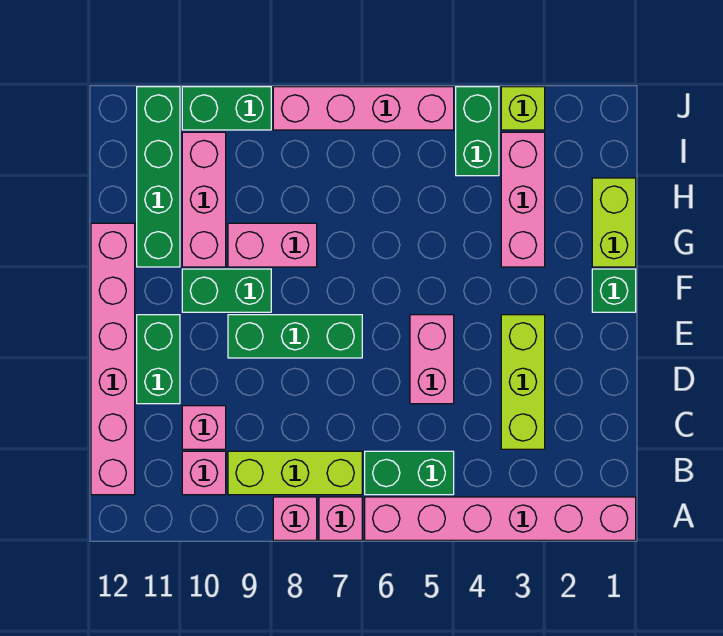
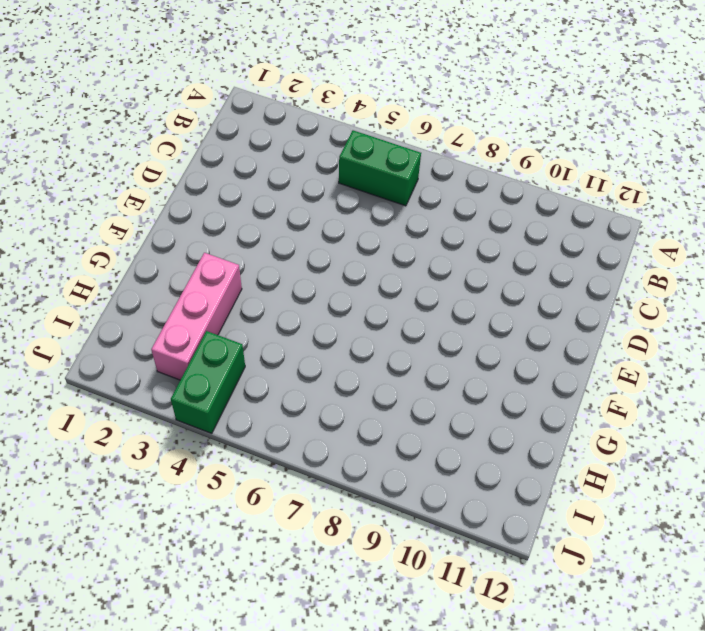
none -> pink 1x6 brick [365,497,636,540]
none -> pink 1x1 brick [319,497,362,540]
none -> pink 1x1 brick [273,497,317,540]

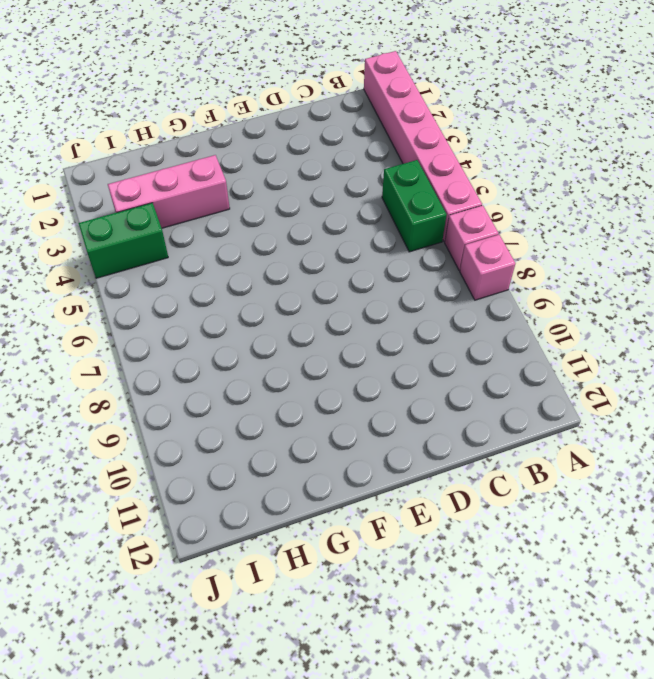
none -> lime 1x3 brick [228,451,362,495]
none -> pink 1x1 brick [182,451,226,495]
none -> pink 1x6 brick [91,223,135,495]

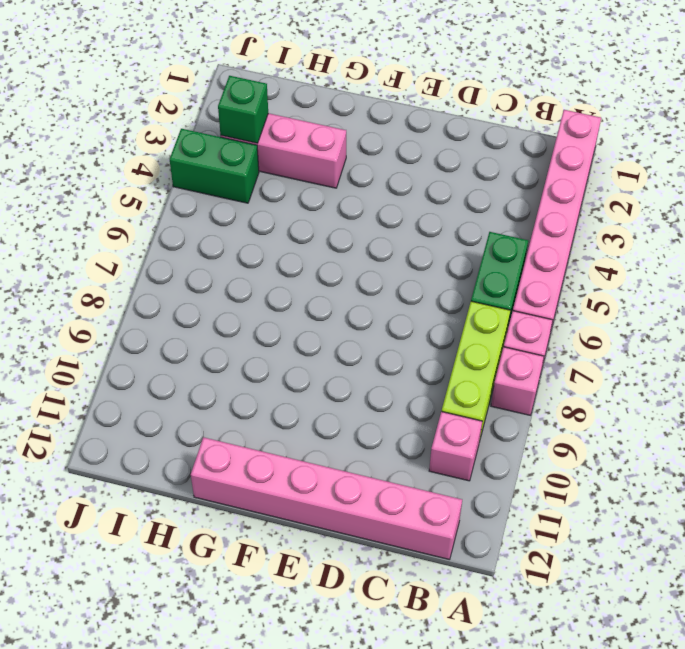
green 1x1 brick [218,76,268,143] -> green 1x1 brick moved to [592,269,636,312]
none -> lime 1x3 brick [501,315,545,449]
none -> pink 1x1 brick [182,406,226,449]
none -> pink 1x2 brick [410,315,454,404]

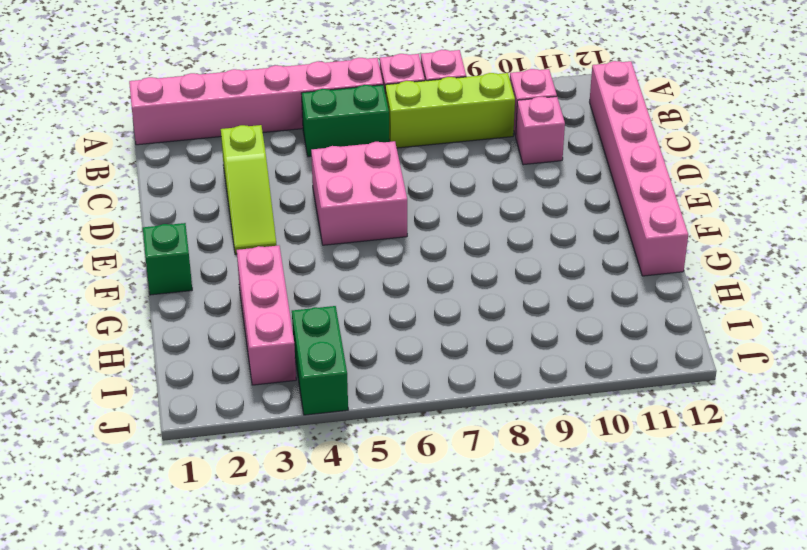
lime 1x3 slope [221,125,277,254] -> lime 1x3 brick [501,315,545,449]
pink 2x2 brick [311,141,407,245] -> pink 1x2 brick [410,315,454,404]
none -> green 1x2 brick [137,315,180,404]
none -> green 1x3 brick [228,315,362,358]
none -> green 1x2 brick [182,269,271,312]

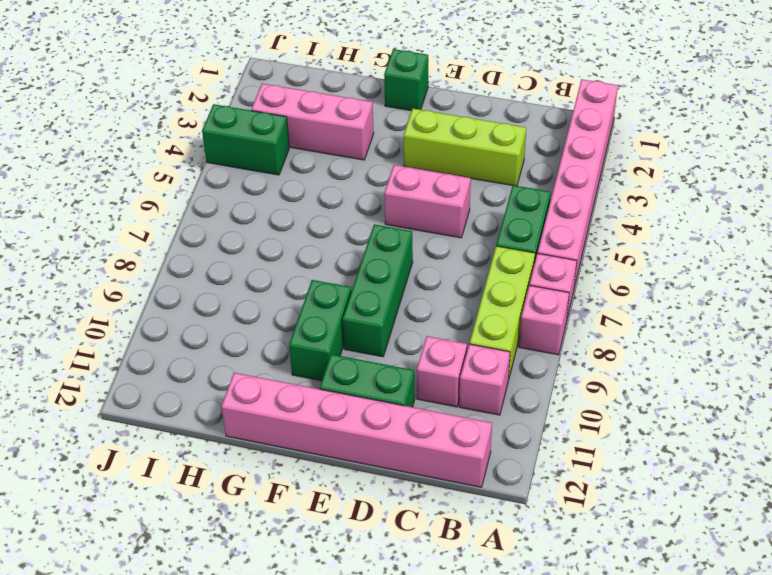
none -> lime 1x2 brick [592,178,636,267]
none -> pink 1x2 brick [228,223,317,267]
none -> pink 1x3 brick [182,132,226,267]

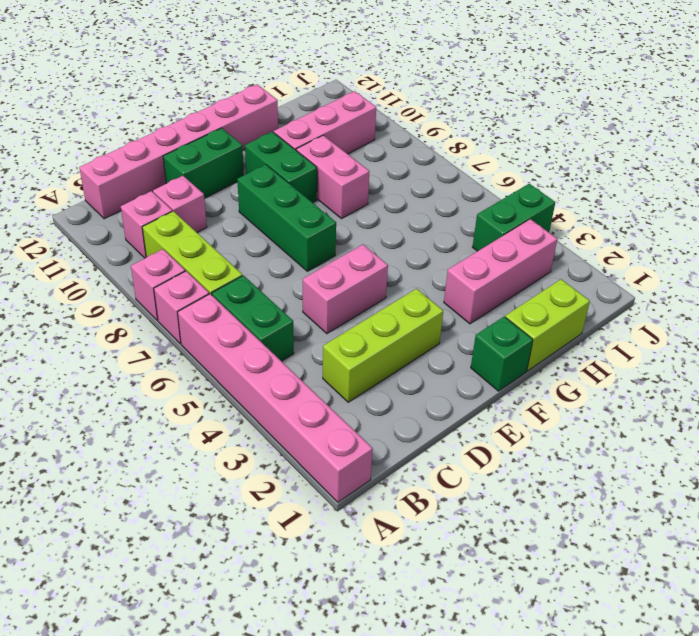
none -> green 1x4 brick [137,87,180,267]
none -> lime 1x1 brick [501,87,545,130]
none -> pink 1x4 brick [273,87,454,130]

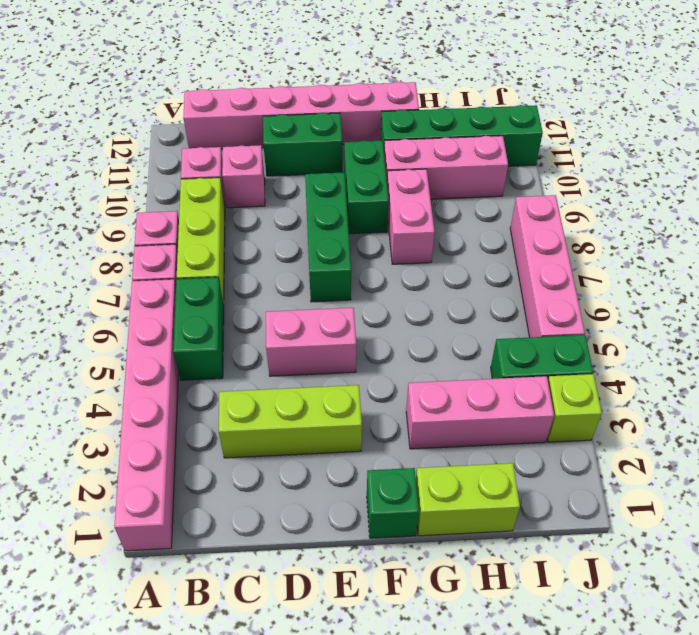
none -> green 1x2 brick [182,87,271,130]

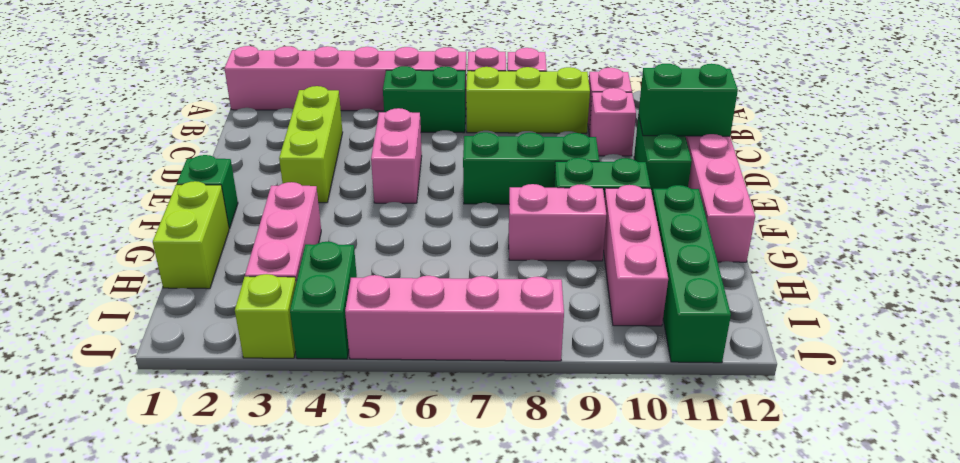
green 1x2 brick [638,64,738,136] -> green 1x2 brick moved to [182,87,271,130]

